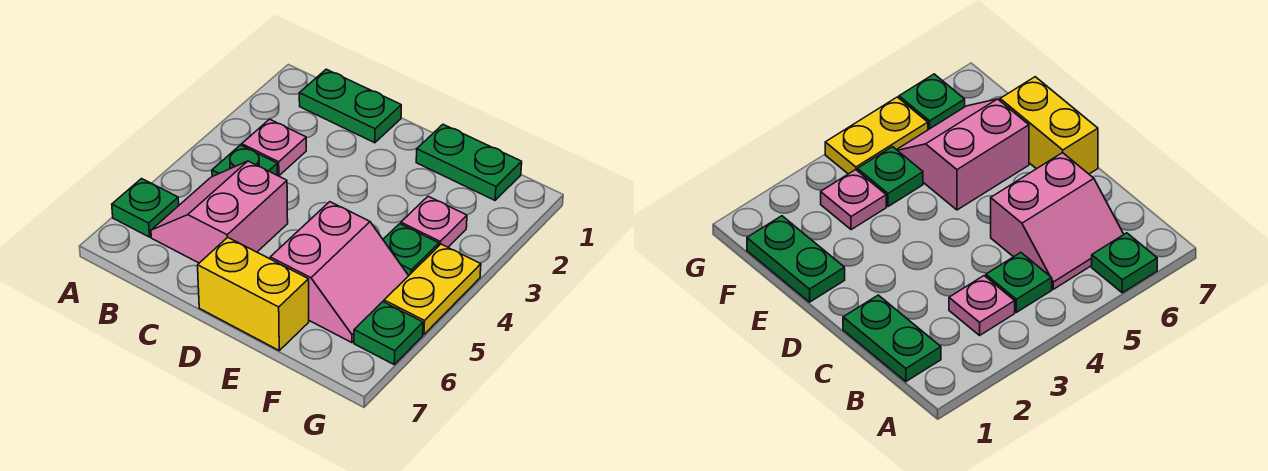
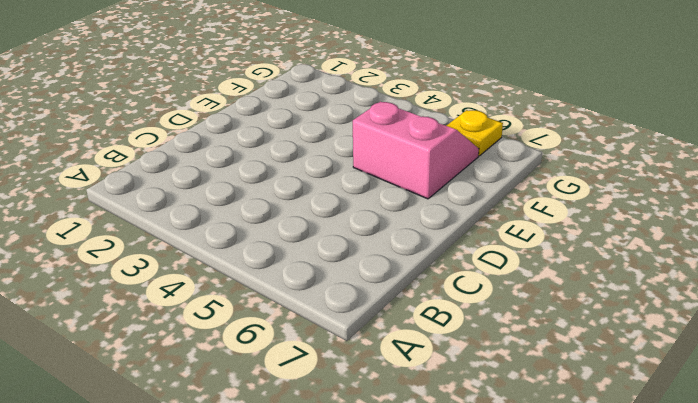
yellow 1x1 plate [446,110,503,156] -> green 1x1 plate [354,302,423,364]
none -> green 1x1 plate [112,179,179,237]
none -> green 1x2 plate [299,69,401,143]
none -> pink 1x1 plate [242,119,306,176]

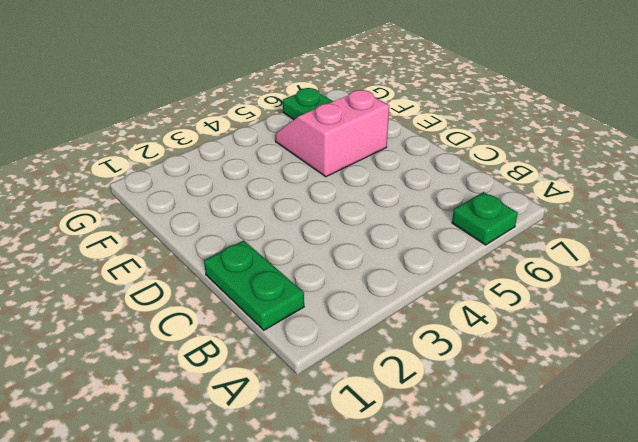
none -> pink 1x1 plate [242,119,306,176]
none -> green 1x1 plate [212,145,278,176]
none -> pink 2x2 slope [151,161,288,263]

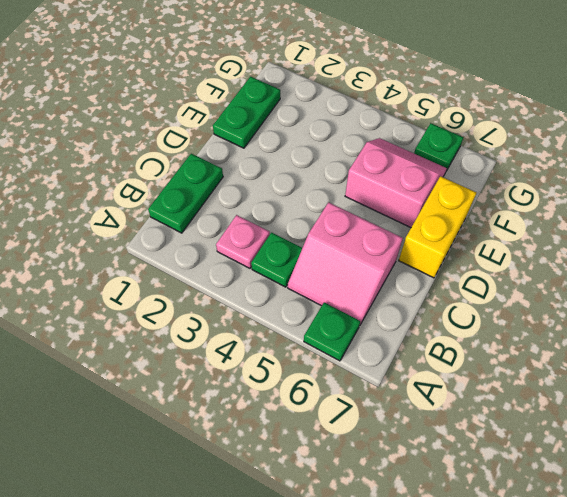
none -> pink 1x1 plate [401,196,467,247]
none -> green 1x1 plate [383,224,439,275]
none -> yellow 1x2 plate [384,244,481,334]

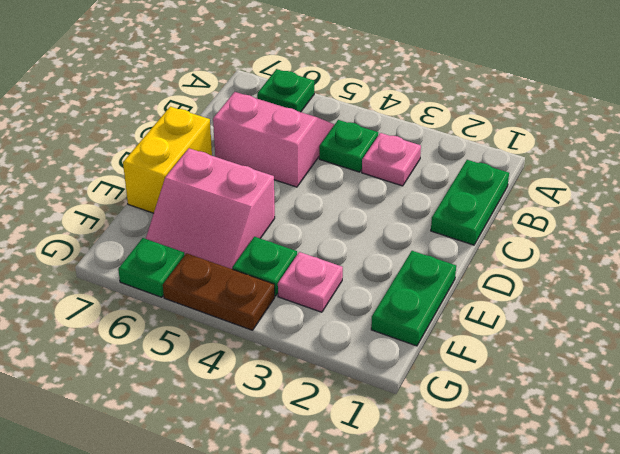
brown 1x2 plate [163,253,275,330] -> yellow 1x2 plate [384,244,481,334]

